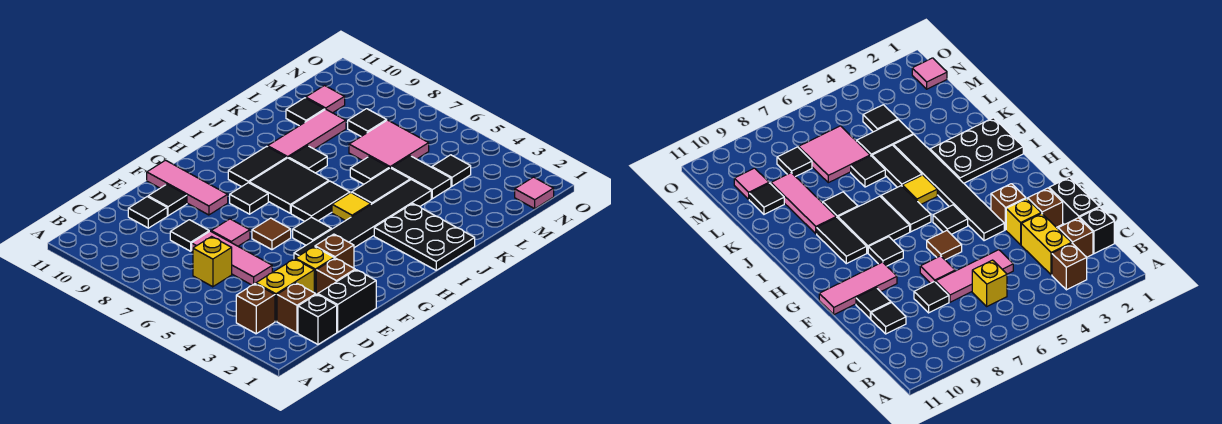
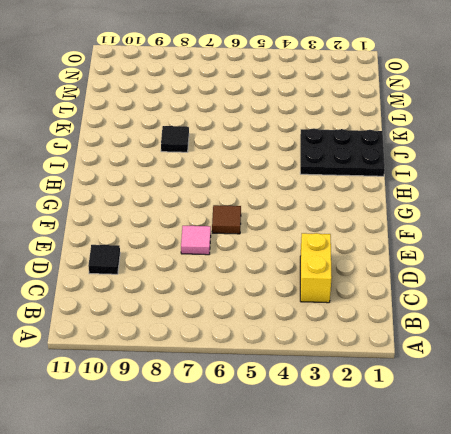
none -> brown 1x1 brick [236,284,275,334]
none -> black 1x1 brick [298,294,337,344]
none -> brown 1x1 brick [277,283,316,333]
none -> yellow 1x1 brick [193,237,232,287]

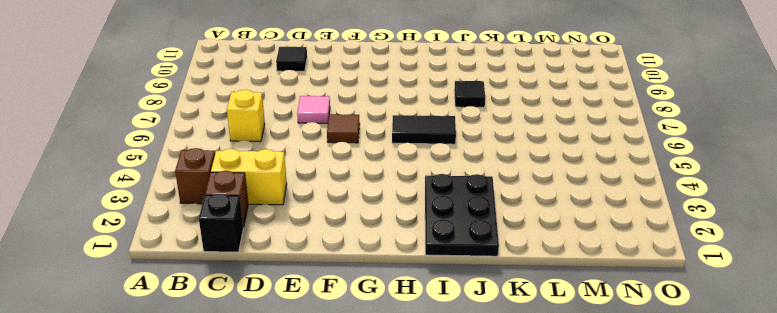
none -> black 1x2 brick [318,270,376,332]
none -> pink 1x3 tile [192,231,272,285]
none -> black 1x1 tile [170,220,209,251]
none -> brown 1x1 brick [316,258,355,294]

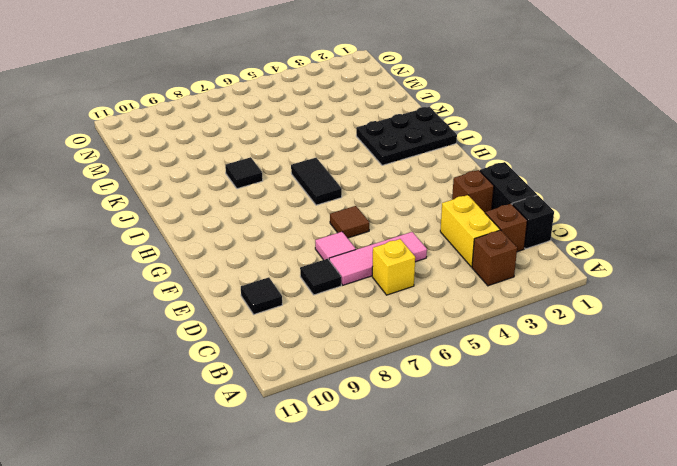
none -> yellow 1x1 brick [295,247,334,294]
none -> black 1x1 tile [148,184,187,216]
none -> brown 1x1 brick [315,234,354,268]
none -> black 1x6 tile [294,180,431,259]

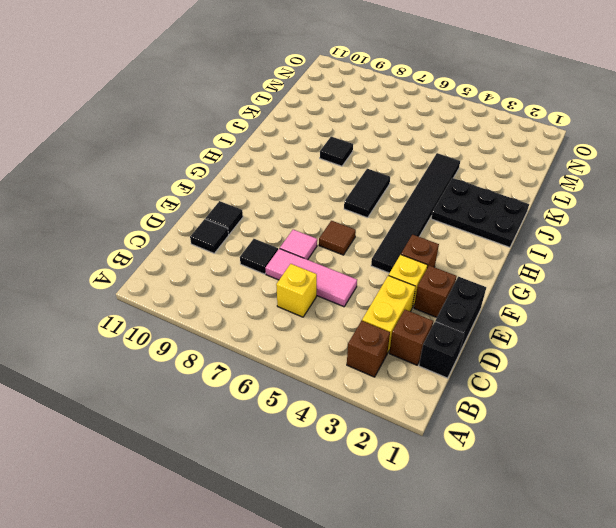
none -> pink 1x3 tile [147,160,228,215]
none -> black 1x1 tile [293,217,331,245]
none -> black 1x1 tile [230,183,268,214]
none -> black 2x2 tile [249,158,329,213]

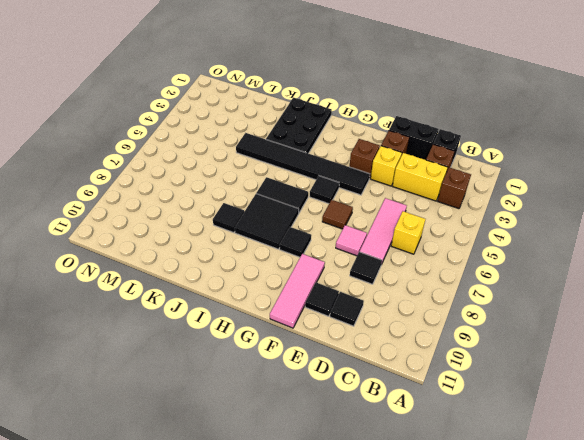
none -> black 1x2 tile [228,146,287,187]
none -> yellow 1x1 tile [332,193,371,221]
none -> black 1x2 tile [352,168,410,204]
none -> pink 1x3 tile [268,109,346,158]

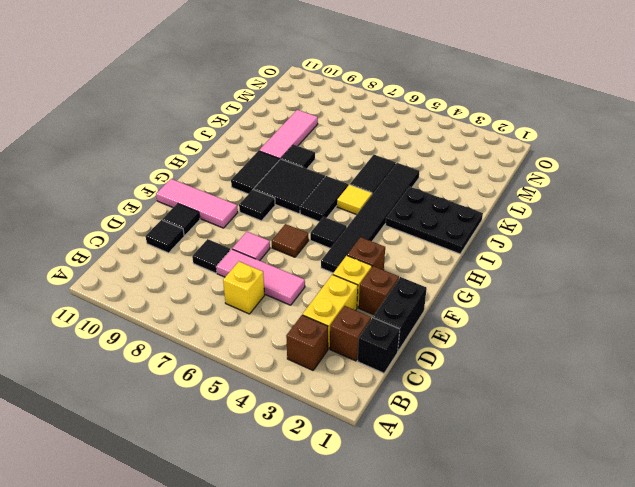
none -> black 1x1 tile [350,156,389,184]
none -> black 1x2 tile [391,156,451,199]
none -> pink 2x2 tile [349,120,429,168]
none -> black 1x1 tile [286,98,325,126]

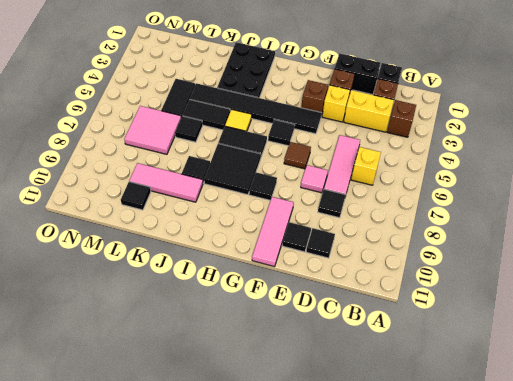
none -> black 1x2 tile [228,146,287,187]
none -> black 1x1 tile [432,155,471,186]
none -> black 1x1 tile [348,109,387,136]
none -> pink 1x1 tile [306,86,345,113]

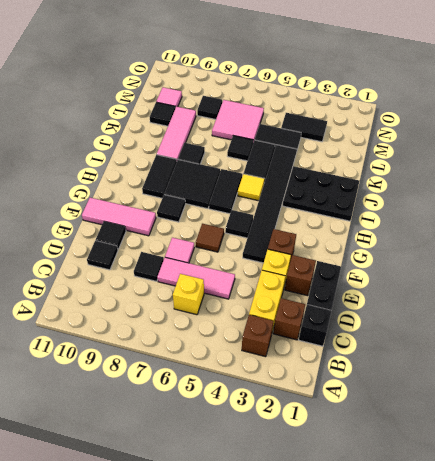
black 1x2 tile [281,113,327,142] -> black 1x1 tile [432,155,471,186]
none -> pink 1x1 tile [515,177,554,209]

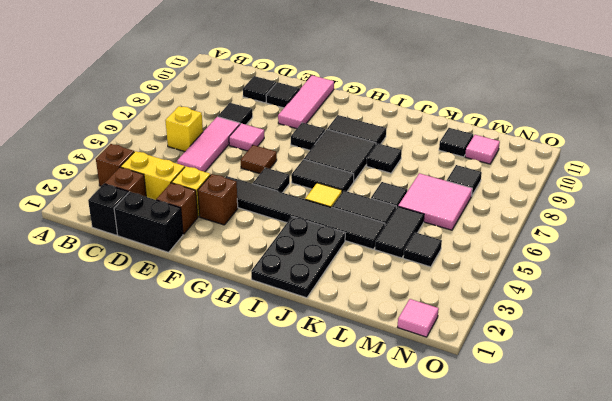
none -> pink 1x3 tile [268,109,346,158]

